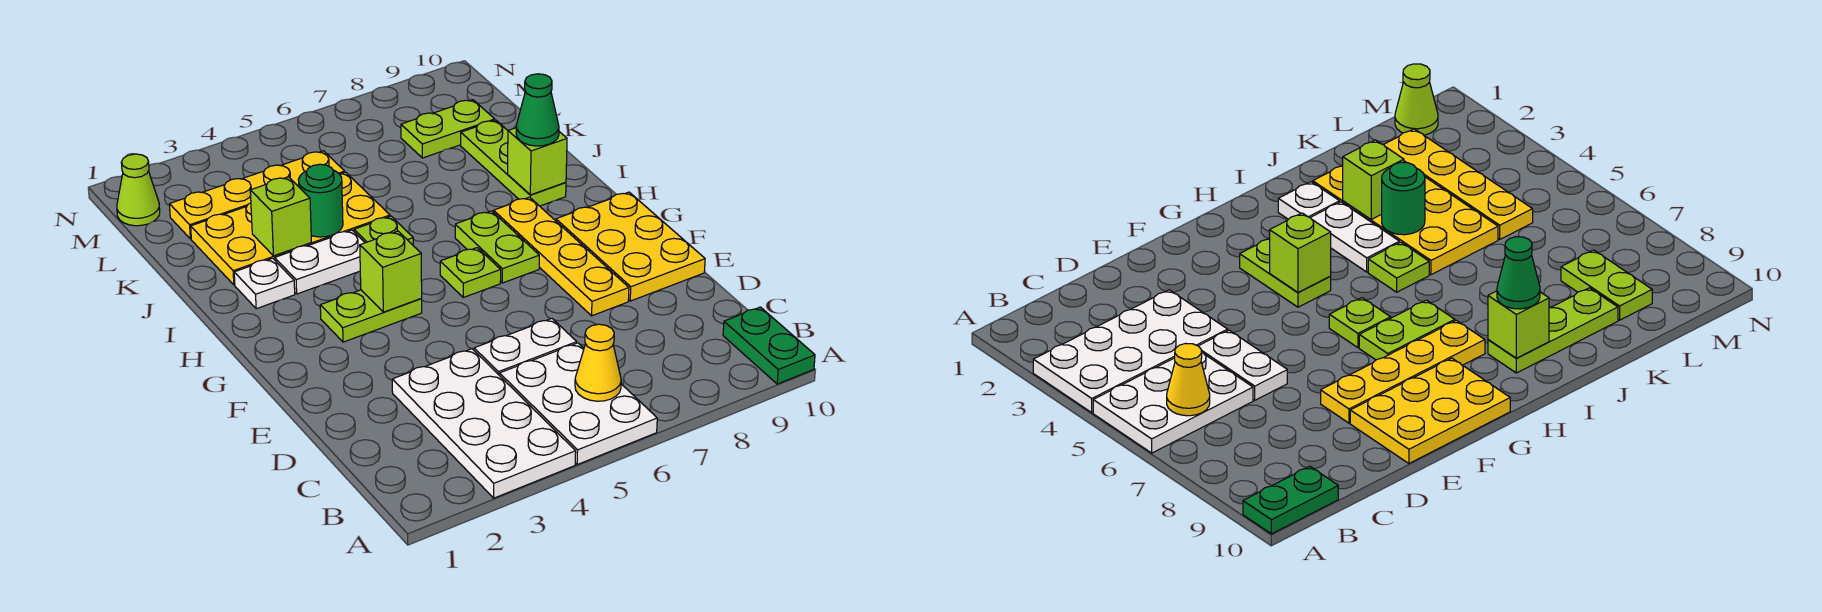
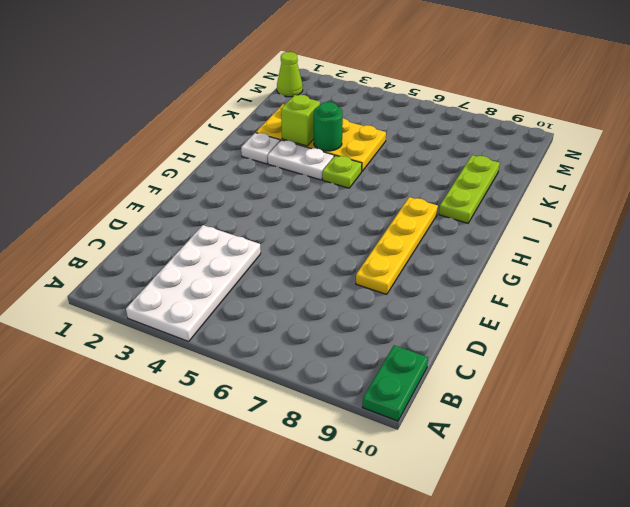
none -> white 2x3 plate [500,343,657,465]
none -> white 1x2 plate [474,319,577,376]
none -> yellow 2x3 plate [556,192,705,301]

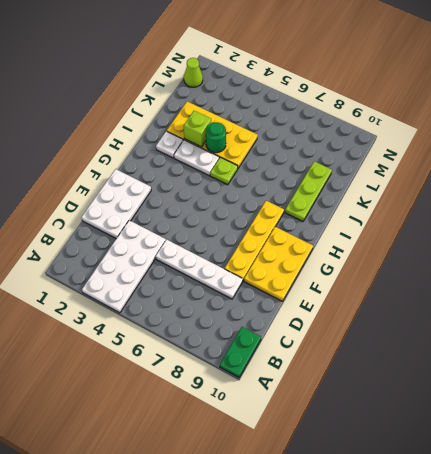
white 2x3 plate [81,169,151,239] -> white 2x3 plate moved to [500,343,657,465]
white 1x4 plate [156,240,243,299] -> white 1x2 plate [474,319,577,376]
none -> lime 1x2 plate [320,290,422,342]
none -> lime 1x1 plate [440,248,501,297]
none -> lime 1x2 plate [455,211,539,283]

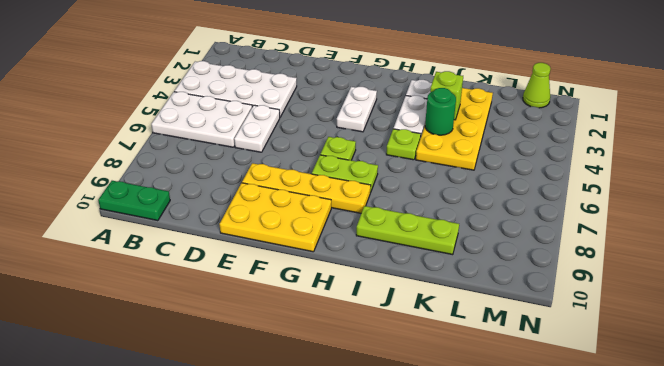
white 1x2 plate [337,87,377,132] -> lime 1x2 plate [320,290,422,342]
none -> yellow 1x4 plate [169,151,345,239]
none -> lime 1x2 plate [401,100,495,158]
none -> yellow 1x1 cone [575,324,621,401]

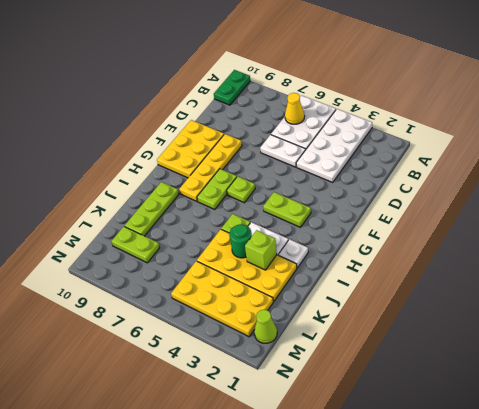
yellow 2x4 plate [171,261,273,337] -> yellow 1x4 plate [169,151,345,239]
none -> lime 1x1 brick [360,231,422,312]
none -> lime 1x1 brick [507,128,567,195]
none -> green 1x1 cone [516,74,559,146]

